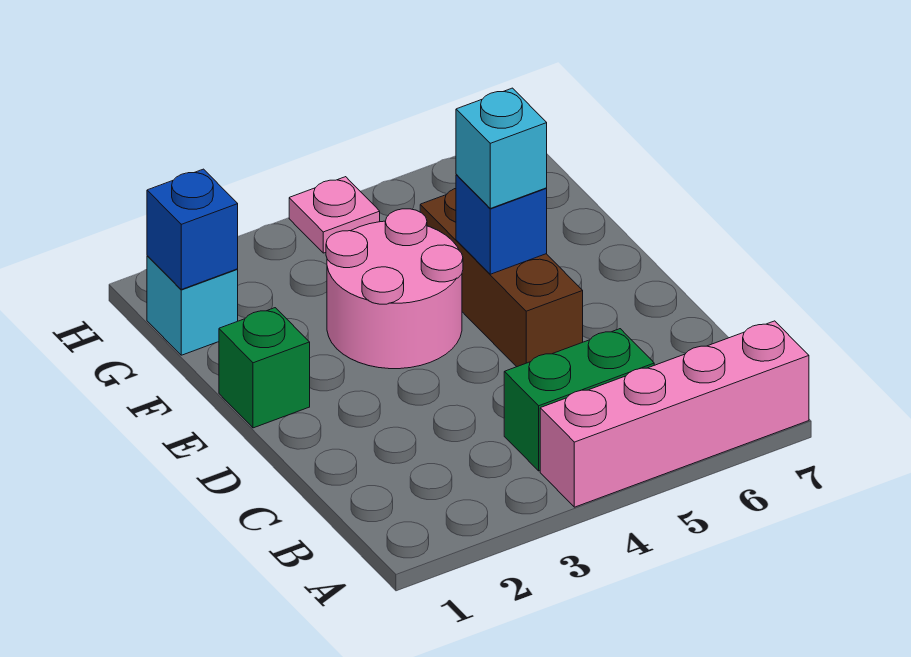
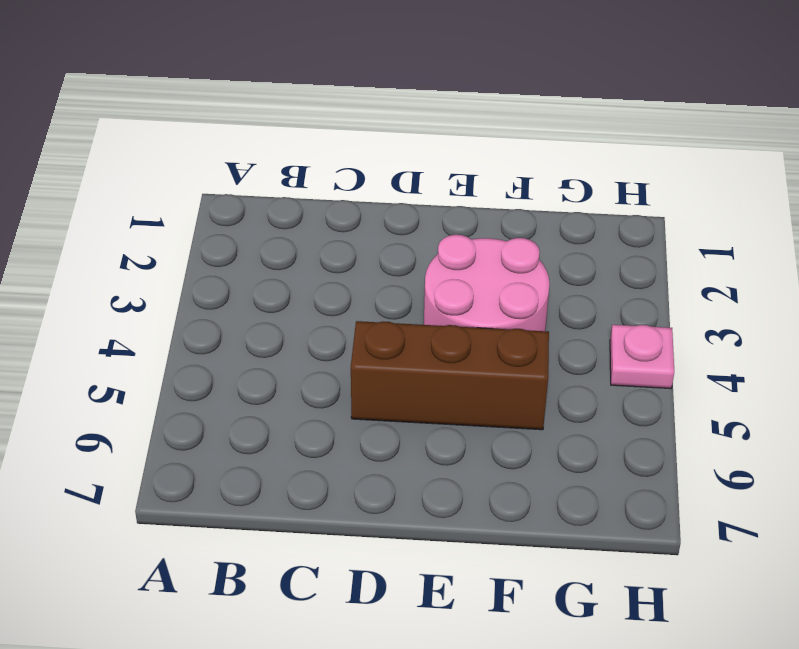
none -> pink 1x4 brick [540,321,809,507]
none -> green 1x2 brick [504,329,654,471]

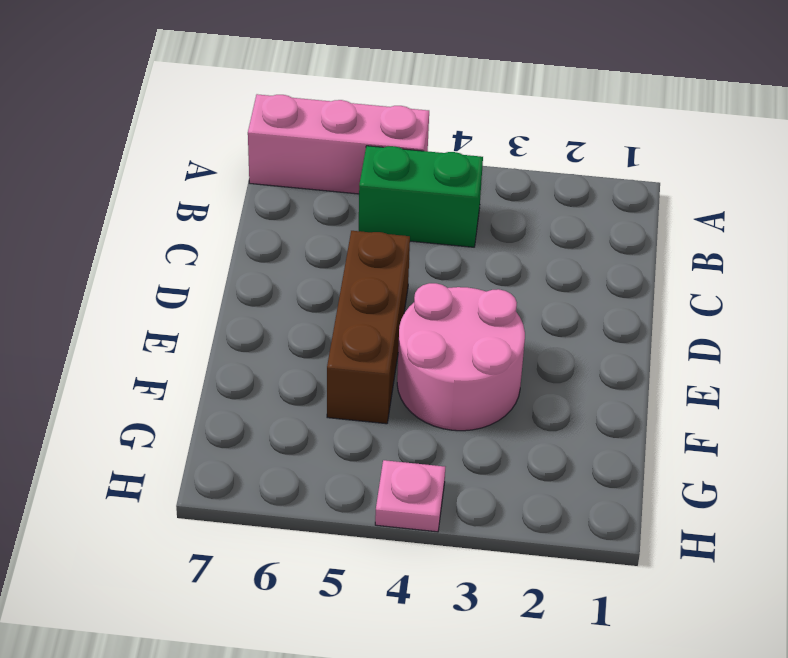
pink 1x3 brick [248,94,429,194] -> pink 1x4 brick [540,321,809,507]
none -> green 1x1 brick [219,308,310,428]
none -> cyan 1x1 brick [147,256,238,355]

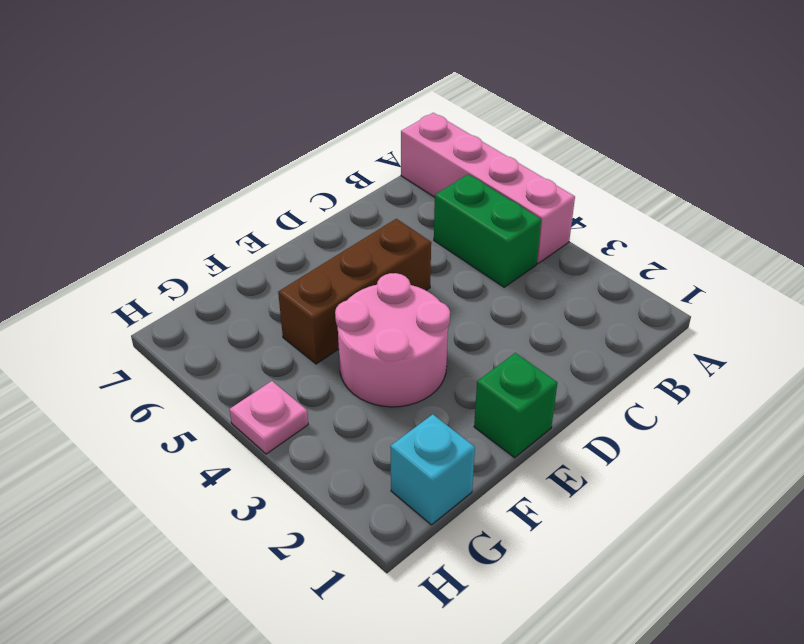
none -> blue 1x1 brick [456,175,547,274]
none -> blue 1x1 brick [147,169,238,289]

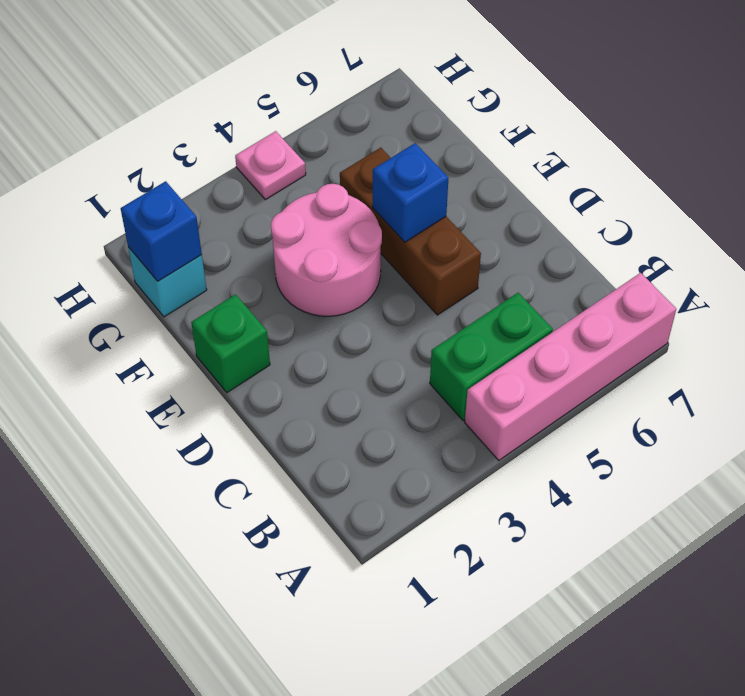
none -> cyan 1x1 brick [456,88,547,208]

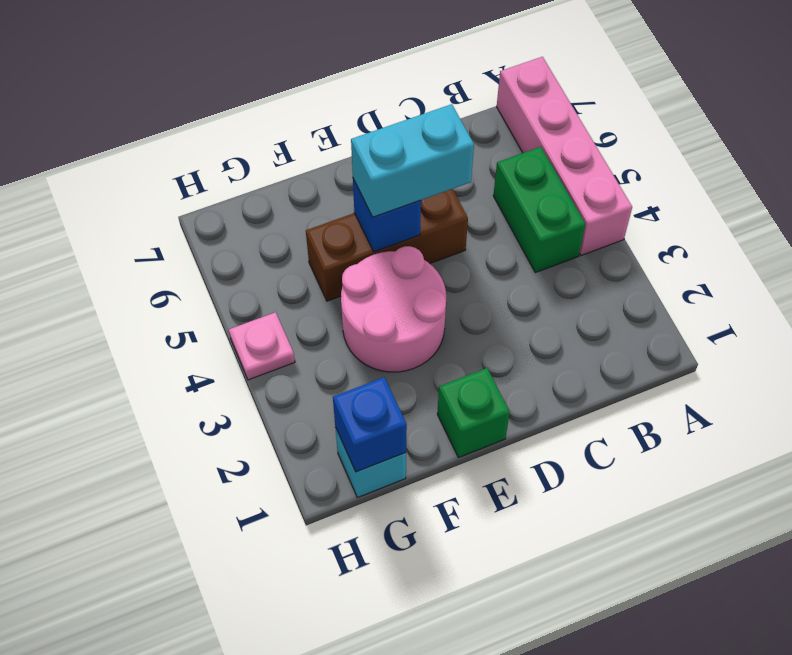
cyan 1x2 brick [351,104,474,217] -> cyan 1x1 brick [456,88,547,208]

